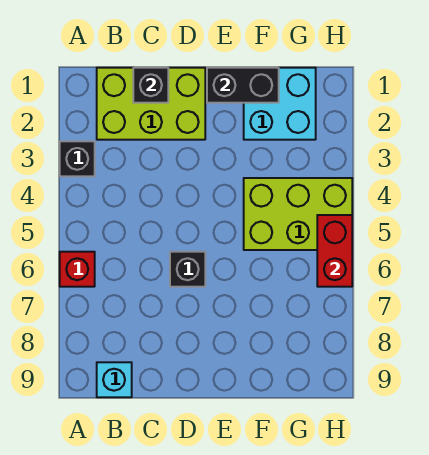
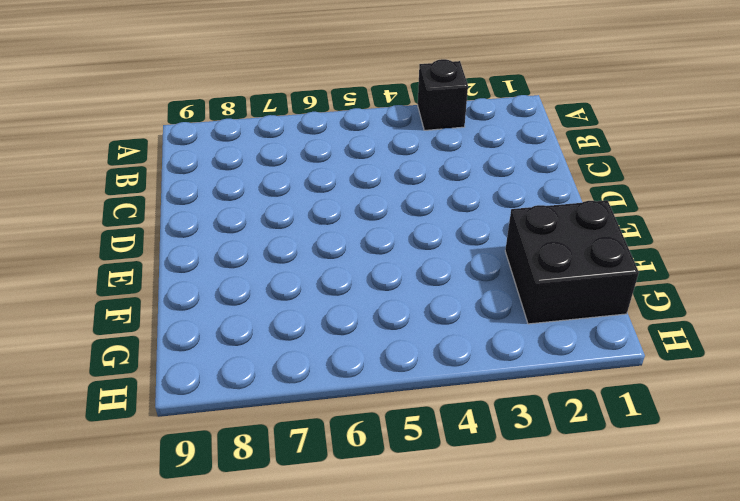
black 2x2 brick [505,200,639,324] -> cyan 2x2 brick [244,68,316,140]
none -> red 1x1 brick [60,252,95,287]
none -> lime 2x3 brick [97,68,205,140]

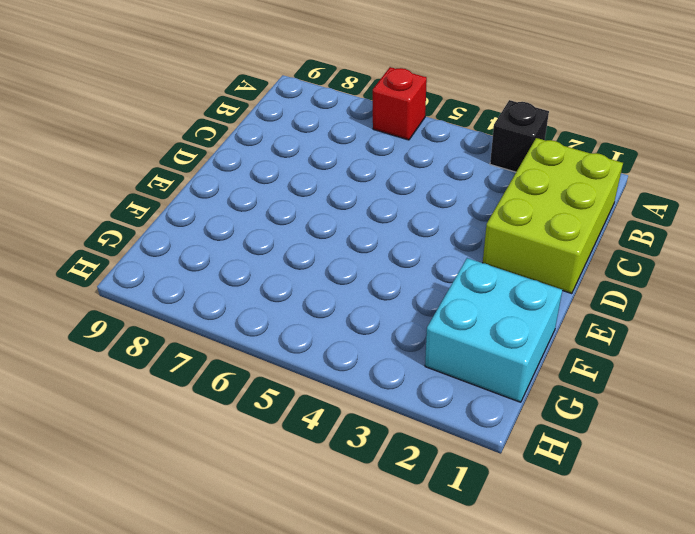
none -> cyan 1x1 brick [97,362,132,397]
none -> black 1x1 brick [170,252,205,287]

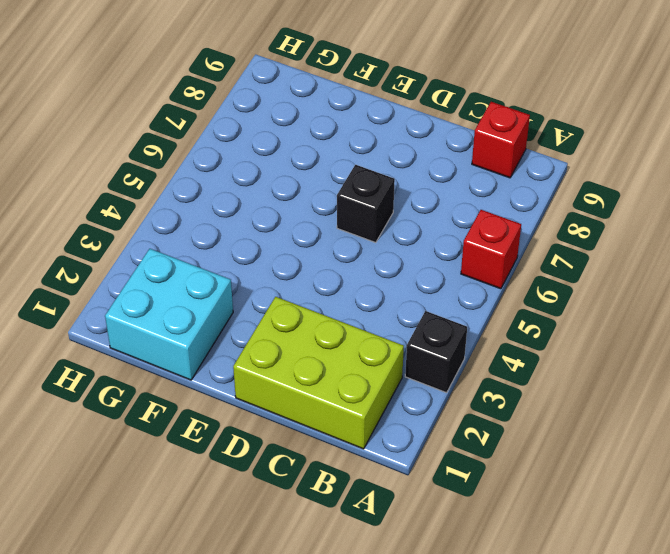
red 1x1 brick [472,102,530,178] -> cyan 1x1 brick [97,362,132,397]
none -> lime 2x3 brick [244,178,352,250]
none -> black 1x1 brick [133,68,168,103]

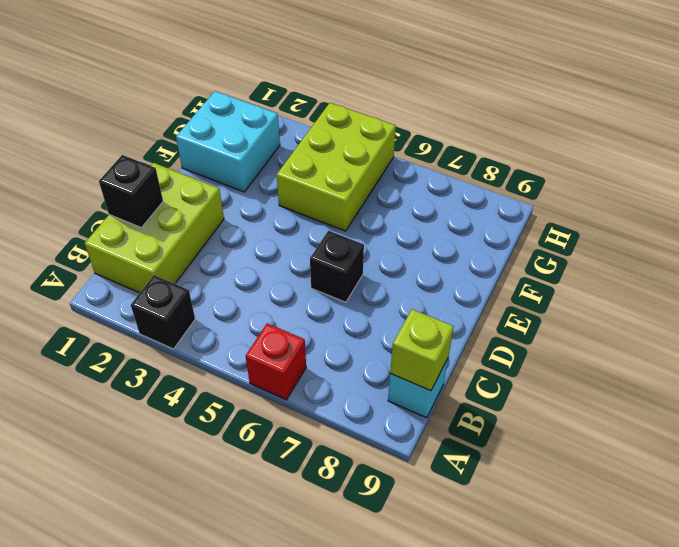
lime 1x1 brick [390,309,454,391] -> none
none -> black 1x2 brick [207,68,279,103]
none -> red 1x2 brick [317,215,352,287]

